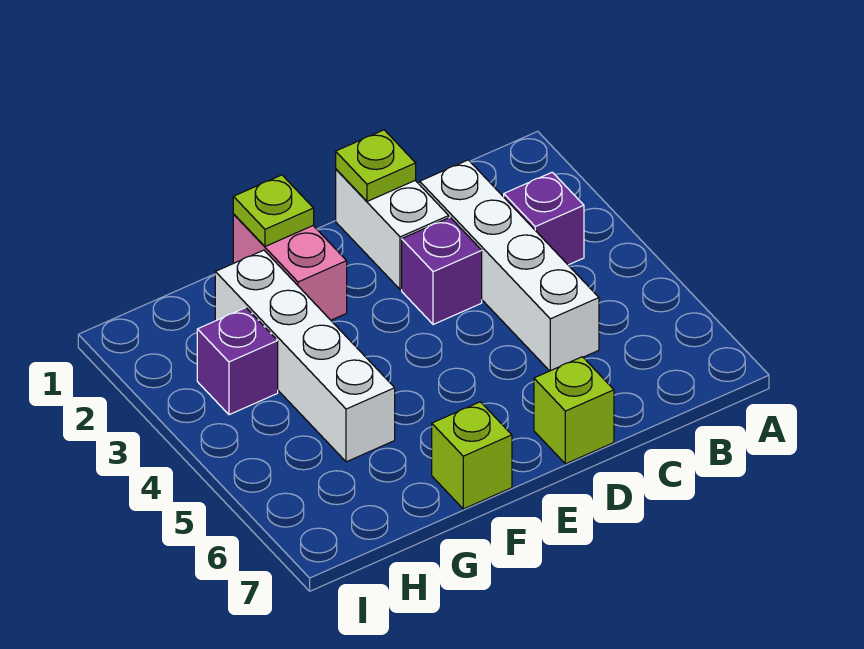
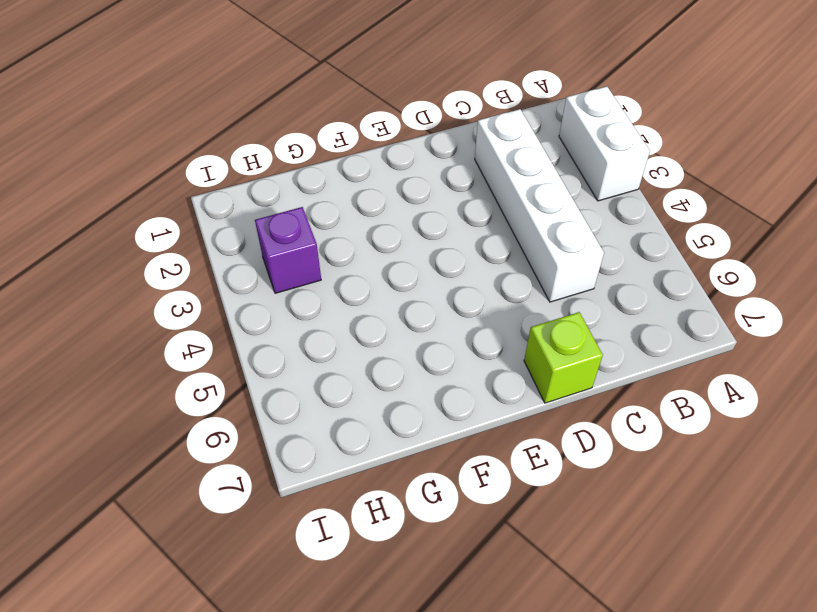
white 1x2 brick [559,87,650,201] -> white 1x2 brick moved to [336,169,449,290]
none -> purple 1x1 brick [504,172,584,265]
none -> purple 1x1 brick [402,217,482,325]

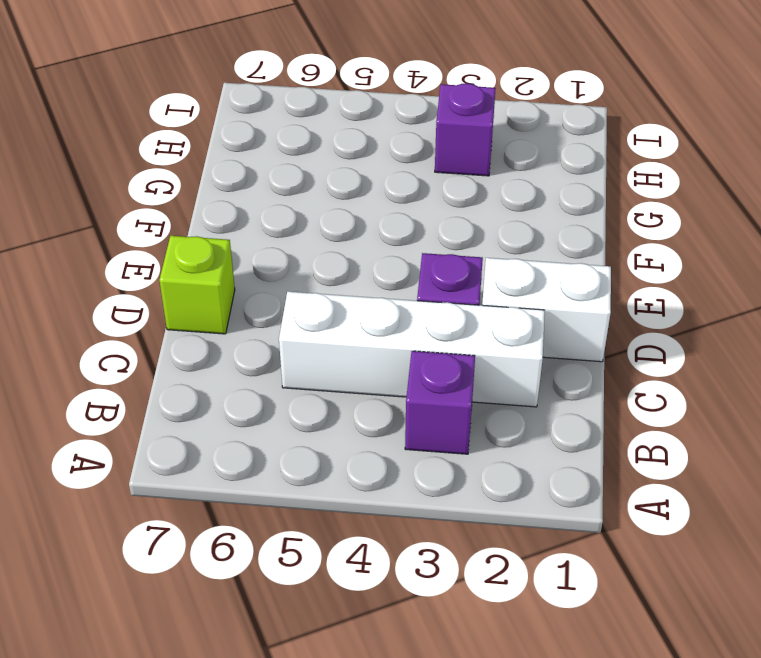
none -> pink 1x2 brick [233,214,347,320]
none -> lime 1x1 brick [432,402,512,509]

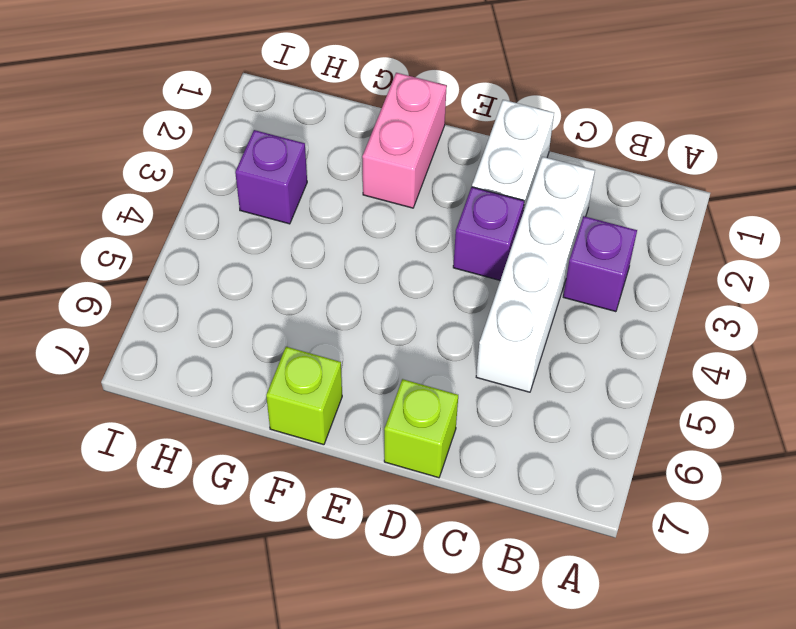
none -> white 1x4 brick [215,250,395,462]
none -> lime 1x1 plate [336,130,416,201]

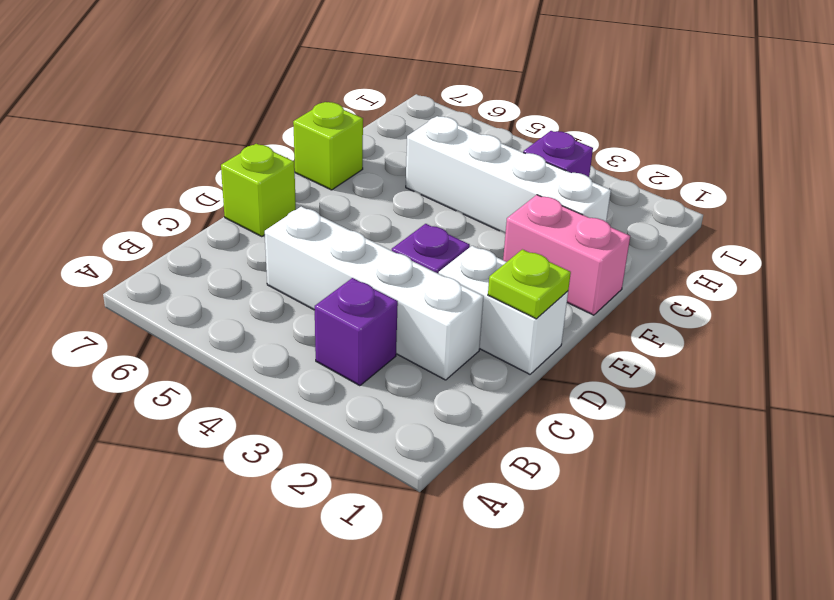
none -> lime 1x1 plate [233,175,314,247]

